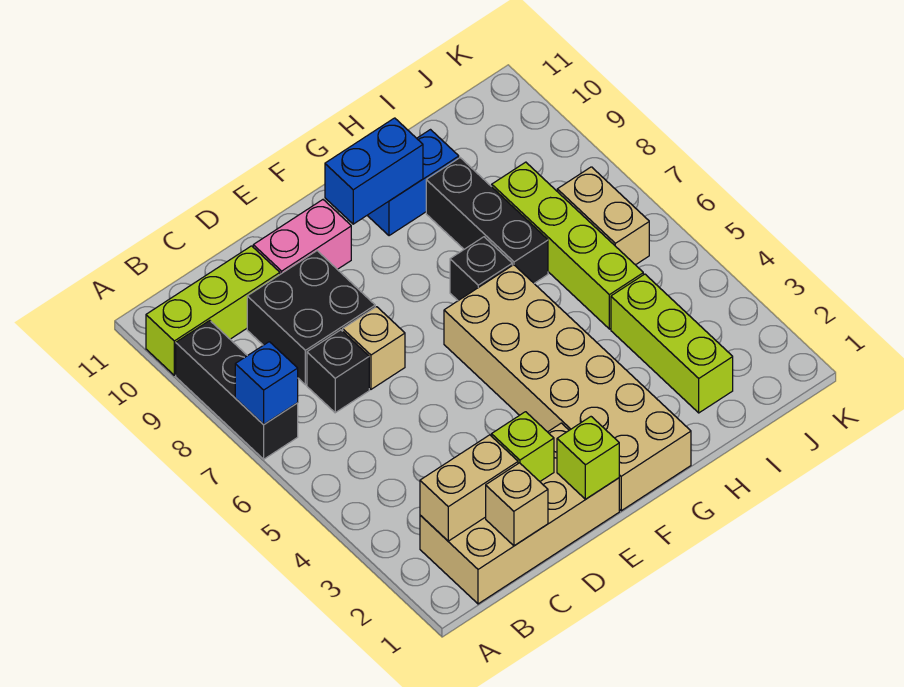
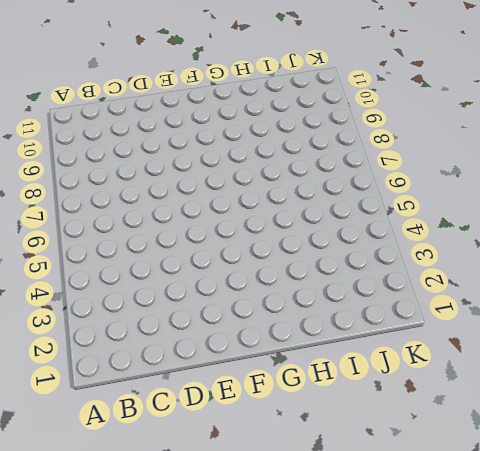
none -> black 1x3 brick [176,321,298,459]
none -> lime 1x3 brick [146,246,280,375]
none -> tan 2x4 brick [420,423,619,604]

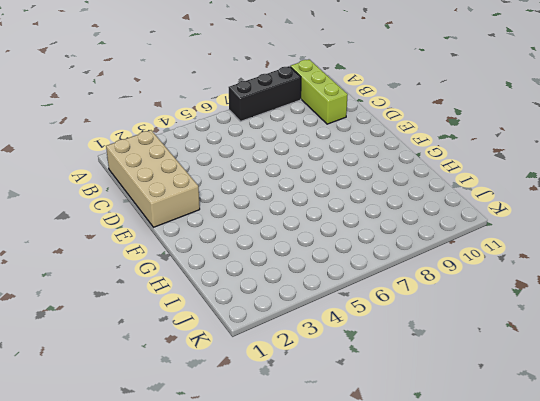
none -> black 1x1 brick [307,330,369,413]
none -> black 2x2 brick [247,251,375,385]
none -> tan 1x1 brick [343,307,405,389]

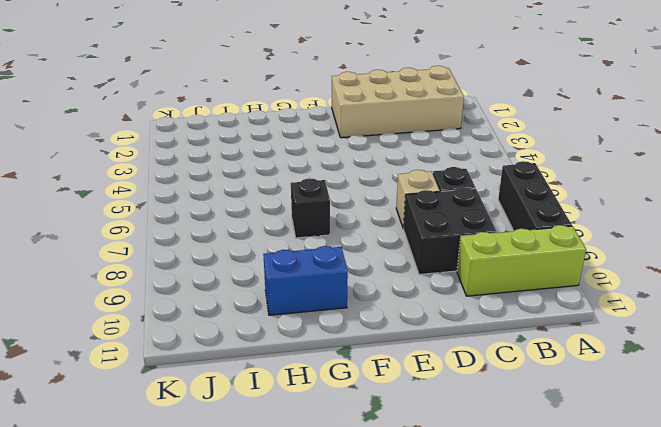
none -> pink 1x2 brick [253,200,351,274]
none -> tan 2x6 brick [444,265,691,511]
none -> black 1x3 brick [426,158,548,283]

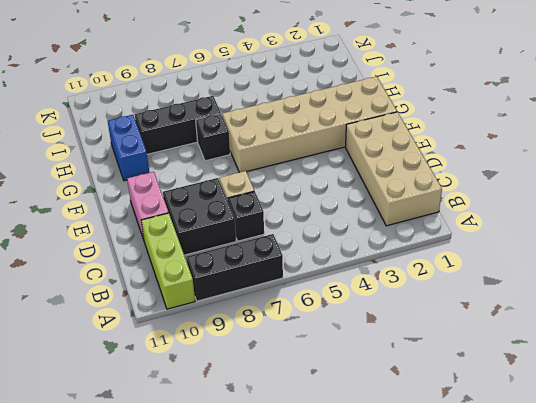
none -> lime 1x3 brick [611,274,733,413]
none -> lime 1x4 brick [492,162,643,329]
none -> tan 1x2 brick [557,167,649,265]

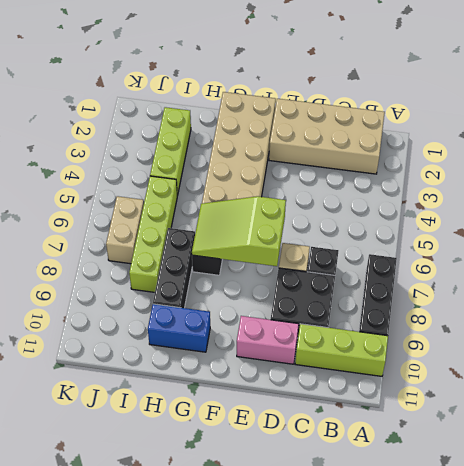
lime 2x3 slope [192,196,286,266] -> none
none -> blue 1x1 brick [235,342,298,425]
none -> tan 1x2 brick [420,435,518,541]
none -> tan 1x1 brick [486,463,548,546]

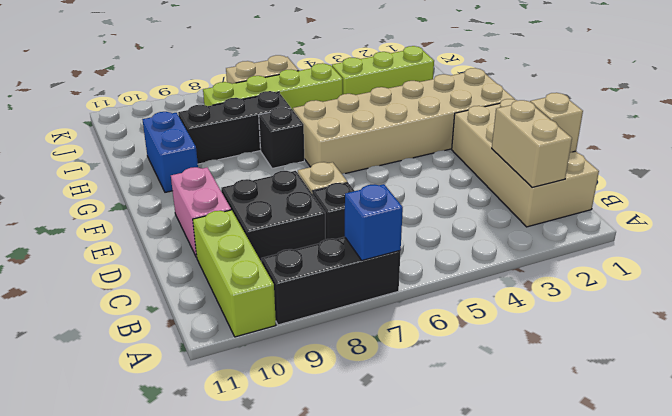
none -> lime 1x1 brick [492,412,554,481]
none -> lime 1x1 brick [557,417,619,499]
none -> blue 1x2 brick [325,118,423,224]

